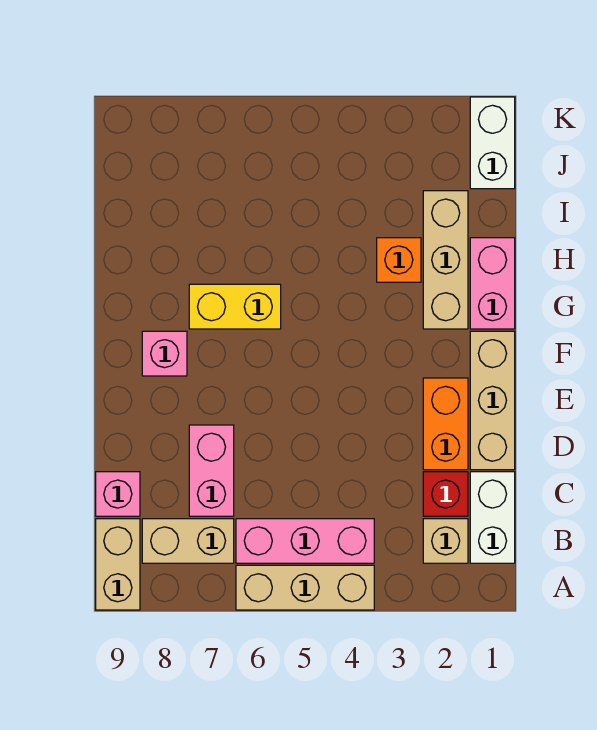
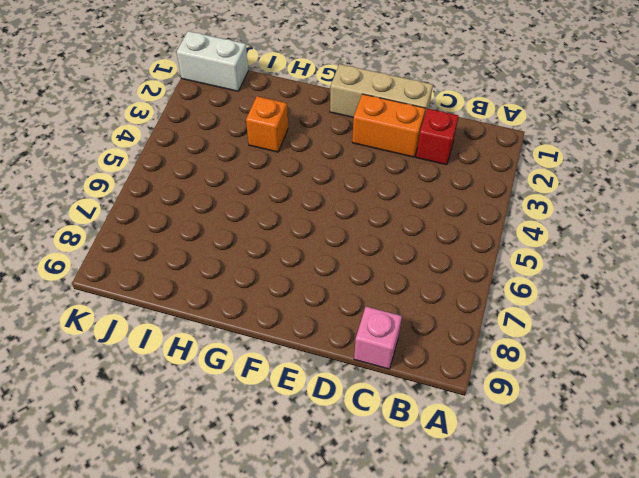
none -> tan 1x3 brick [236,565,374,610]
none -> tan 1x2 brick [96,519,140,610]
none -> white 1x2 brick [470,472,515,563]

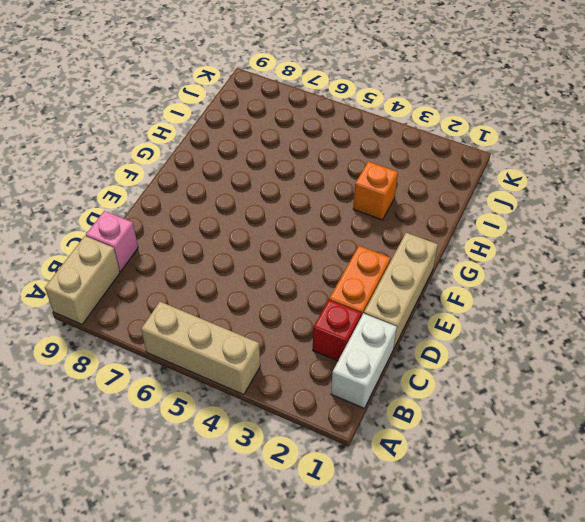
none -> tan 1x1 brick [423,519,468,563]
none -> pink 1x3 brick [236,519,374,563]
none -> tan 1x2 brick [142,519,234,563]

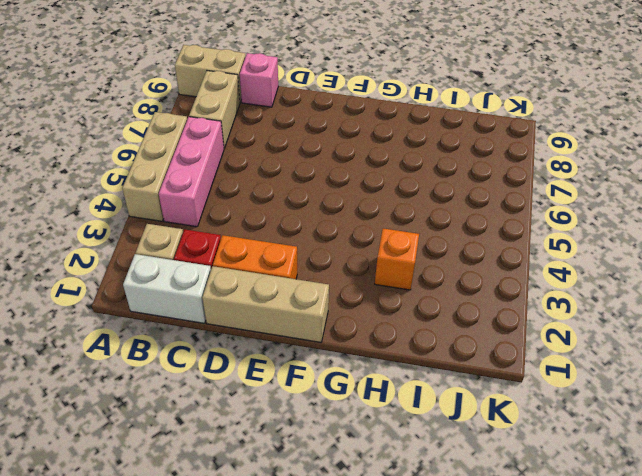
none -> pink 1x2 brick [189,425,234,516]
none -> pink 1x1 brick [142,331,187,376]
none -> pink 1x2 brick [470,238,515,329]

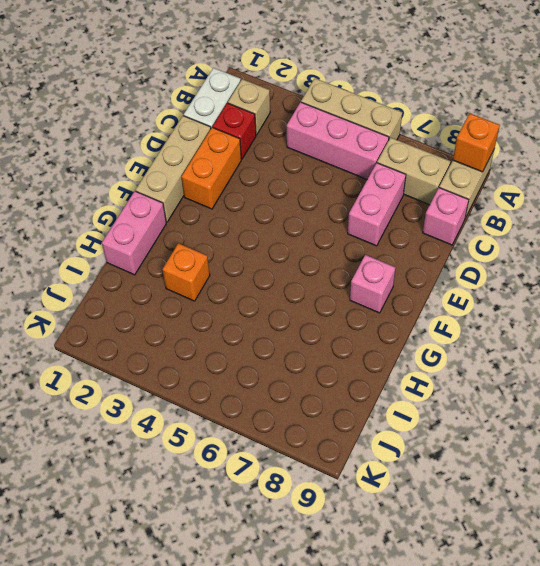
orange 1x1 brick [453,114,500,172] -> none
none -> tan 1x3 brick [423,191,468,329]
none -> yellow 1x2 brick [189,284,281,329]
none -> white 1x2 brick [470,97,515,189]

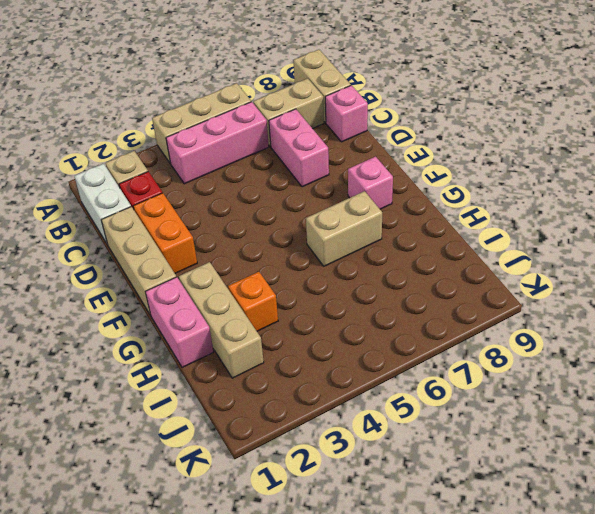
tan 1x2 brick [306,191,382,266] -> yellow 1x2 brick [189,284,281,329]
none -> white 1x2 brick [470,97,515,189]

